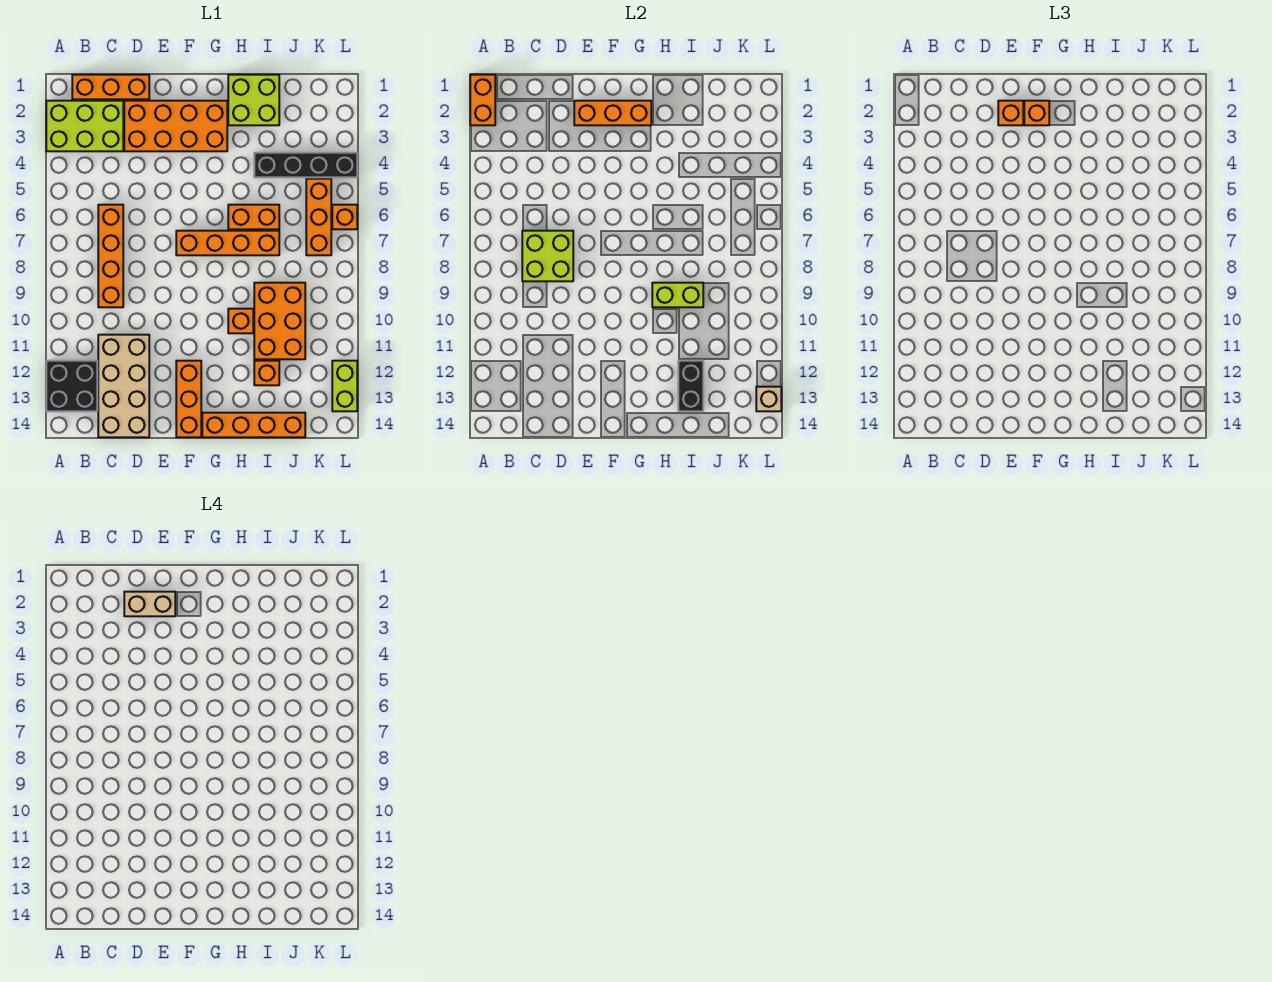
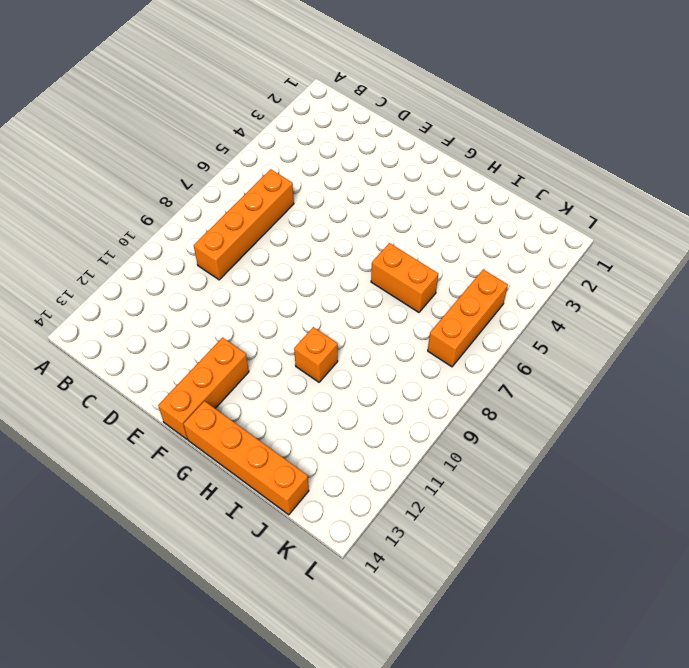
none -> lime 2x3 brick [46,101,123,151]
none -> black 2x2 brick [46,361,97,411]
none -> orange 1x3 brick [72,75,149,99]

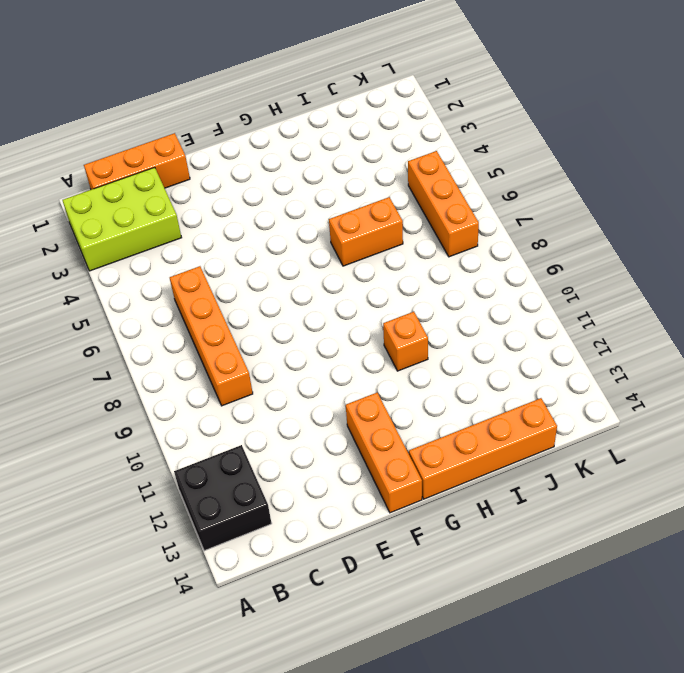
none -> tan 2x4 brick [98,335,149,437]
none -> orange 2x4 brick [124,101,227,151]
none -> orange 1x4 brick [176,231,279,255]

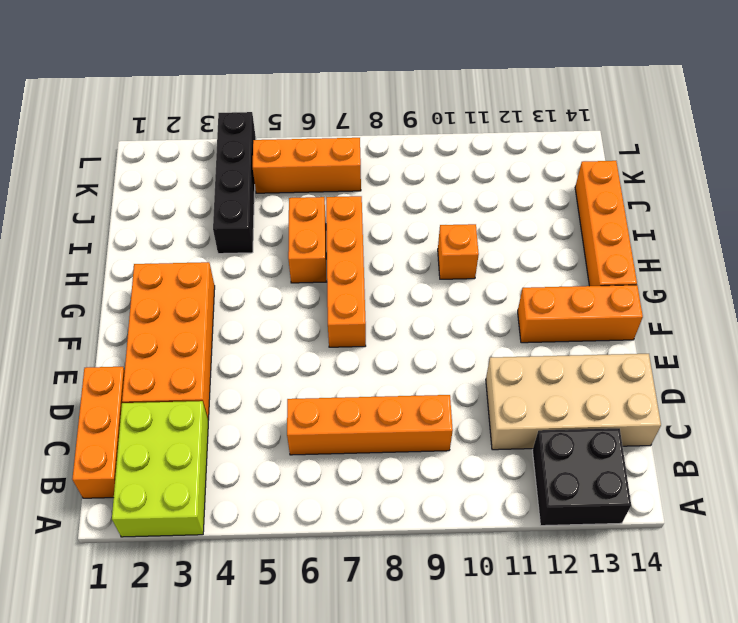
none -> lime 2x2 brick [228,75,279,125]
none -> orange 2x3 brick [254,283,305,359]
none -> orange 1x1 brick [254,361,279,385]

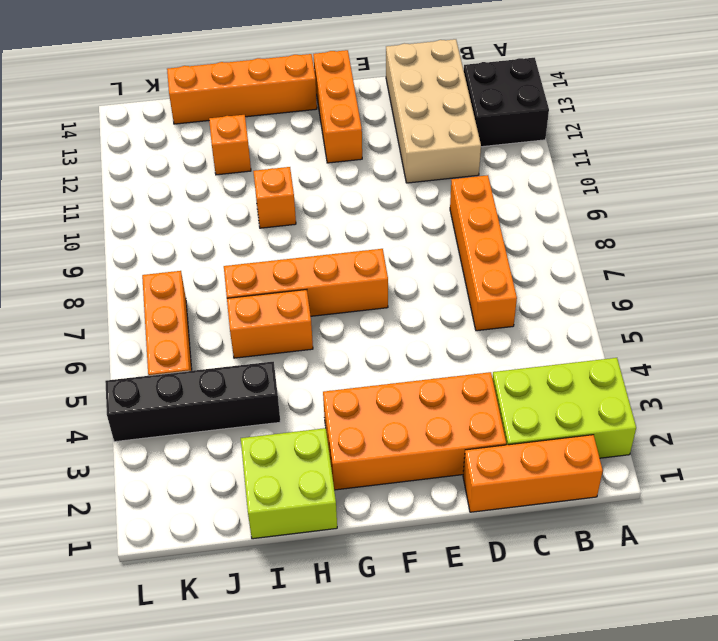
none -> orange 2x3 brick [254,283,305,359]
none -> orange 1x1 brick [332,205,357,229]
none -> lime 1x2 brick [332,361,357,411]

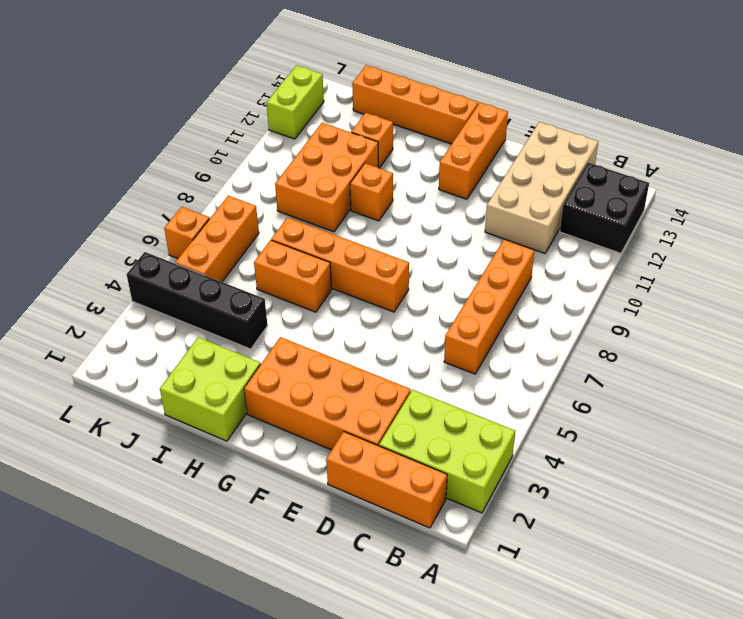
none -> orange 1x2 brick [470,75,495,125]
none -> lime 2x2 brick [522,231,573,281]
none -> orange 1x3 brick [574,101,651,125]

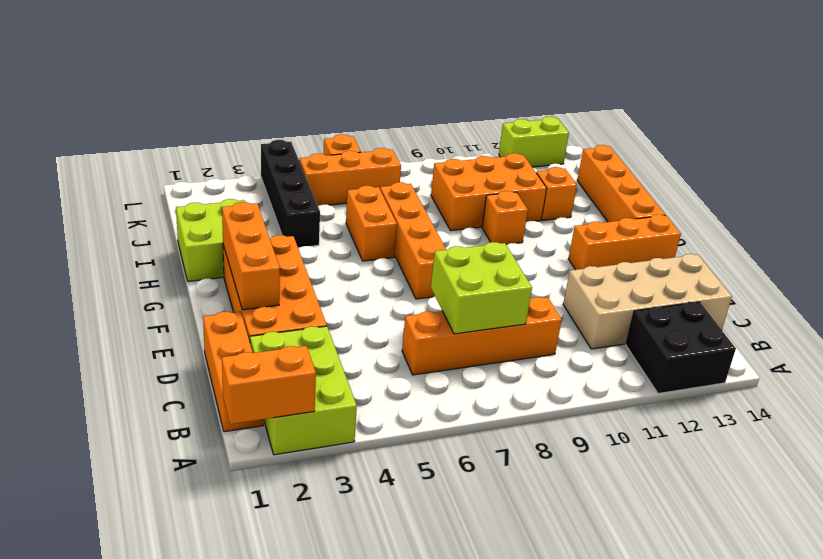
none -> lime 1x2 brick [652,283,703,307]
none -> black 1x2 brick [678,361,703,411]
none -> tan 1x1 brick [756,387,781,411]

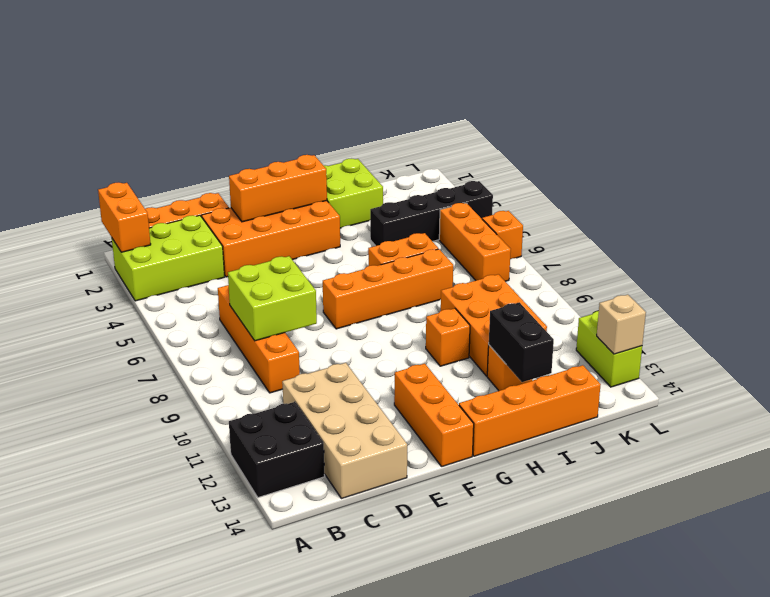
none -> lime 1x2 brick [652,283,703,307]
none -> orange 1x1 brick [998,101,1023,125]
none -> orange 1x1 brick [1024,101,1049,125]

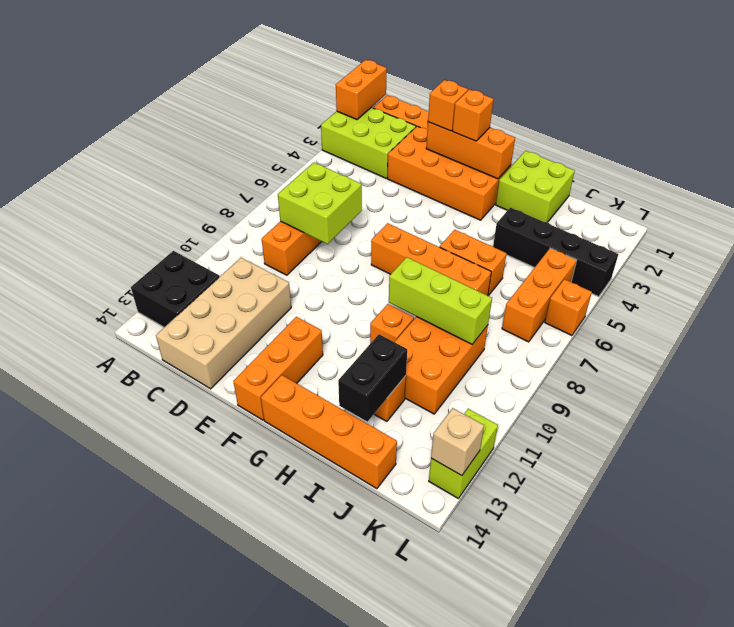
lime 1x3 brick [389,257,492,344] -> lime 1x2 brick [652,283,703,307]
none -> tan 1x2 brick [124,592,175,616]

